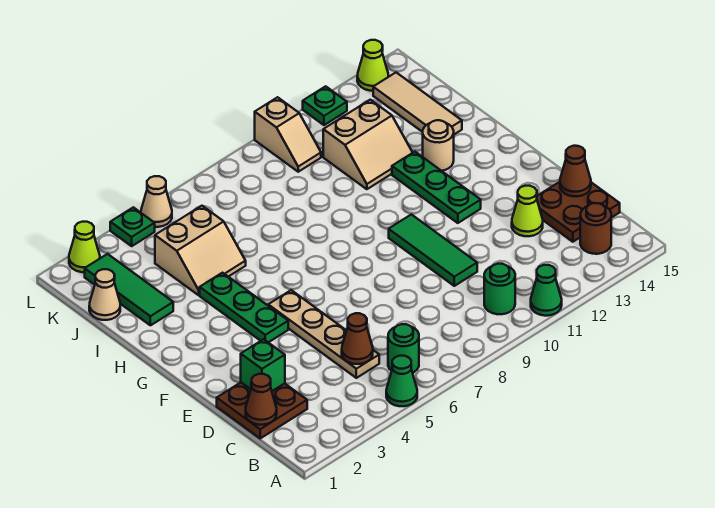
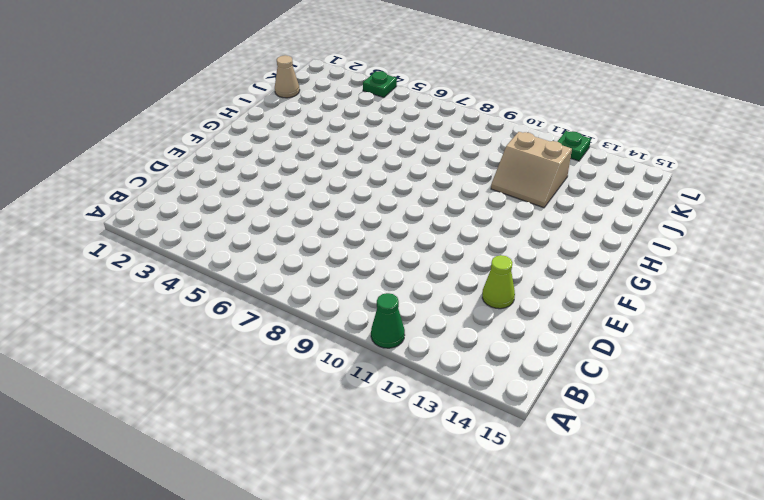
none -> green 1x1 cone [386,356,417,406]
none -> green 1x1 round brick [388,324,419,373]
none -> green 1x1 round brick [484,264,515,314]

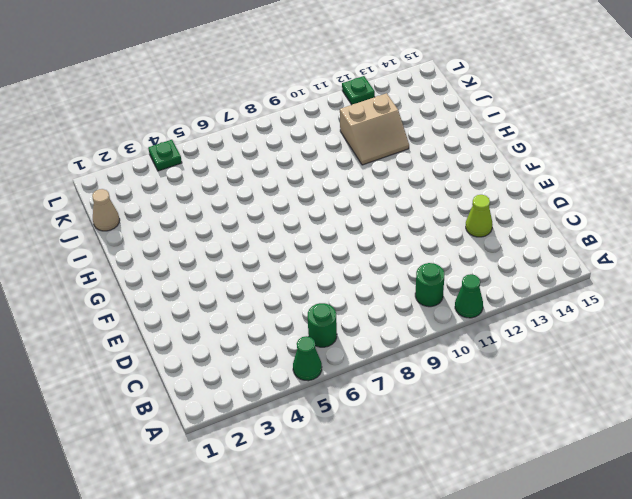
none -> brown 1x1 round brick [580,203,611,254]
none -> brown 2x2 plate [217,382,307,438]
none -> tan 1x4 plate [268,290,379,378]

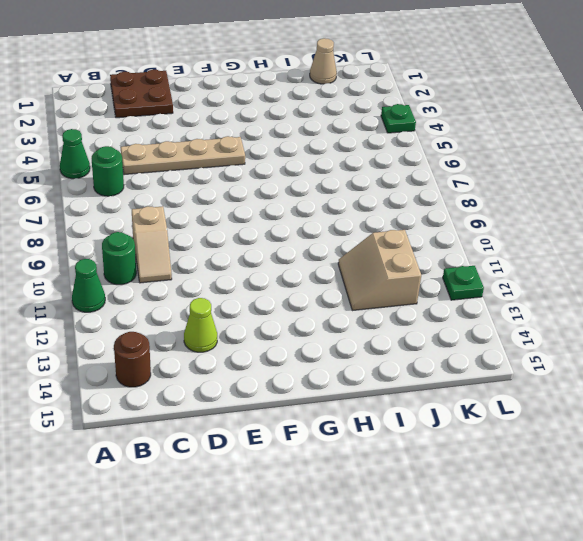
tan 1x2 slope [132,206,172,283] -> tan 1x2 slope turned to [255,97,321,172]
none -> brown 2x2 plate [537,182,620,242]
none -> green 1x3 tile [389,214,477,286]
none -> green 1x3 plate [200,273,288,342]

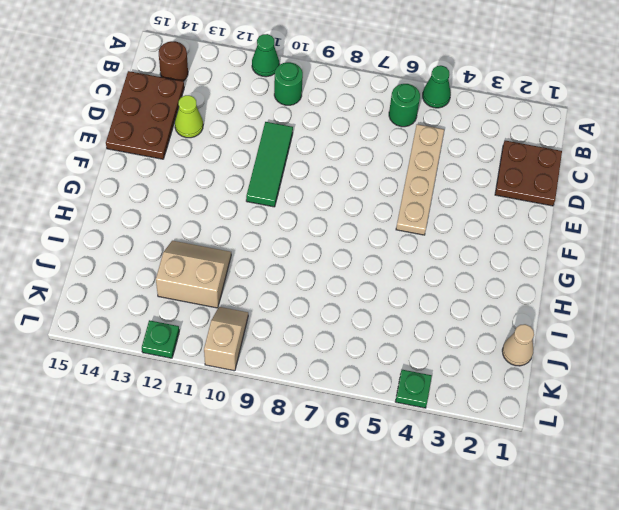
brown 2x3 plate [106,71,184,159] -> brown 2x2 plate [537,182,620,242]
none -> green 1x3 plate [200,273,288,342]
none -> green 1x3 plate [392,152,481,223]
none -> tan 1x1 round brick [423,120,454,171]

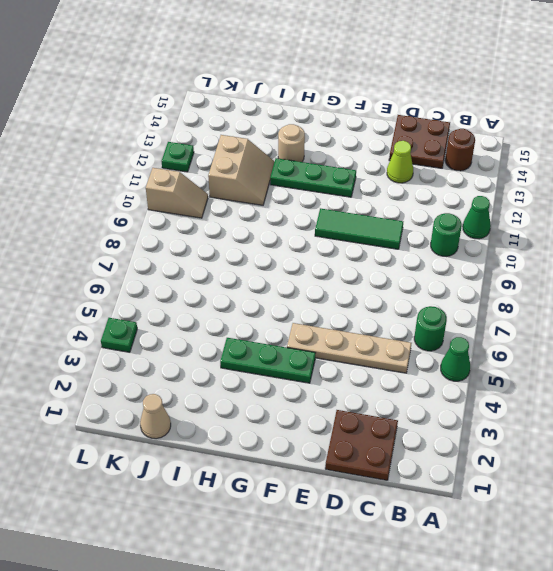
none -> green 1x3 tile [85,254,173,325]
none -> tan 2x2 slope [155,206,246,295]
none -> tan 1x3 tile [373,73,462,134]

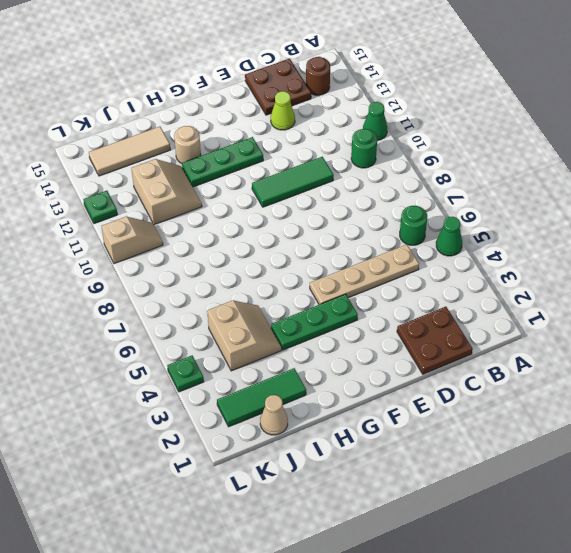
none -> lime 1x1 cone [69,222,100,272]
none -> tan 1x1 cone [141,176,172,227]
none -> lime 1x1 cone [357,40,388,91]

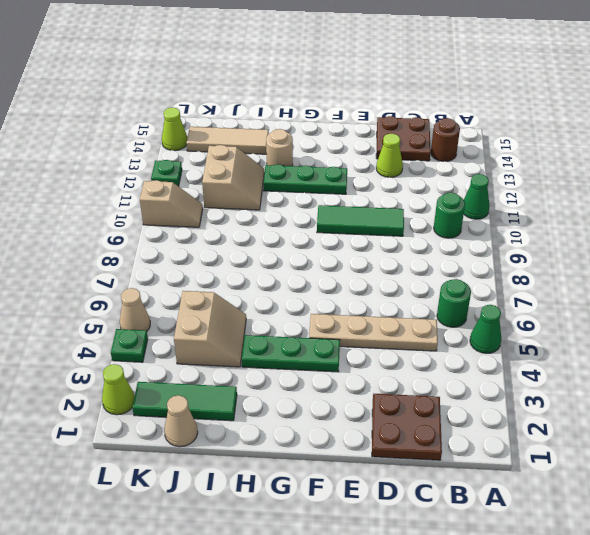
none -> brown 1x1 cone [246,374,277,425]
none -> brown 1x1 cone [342,313,373,364]
none -> green 1x1 brick [241,339,285,391]

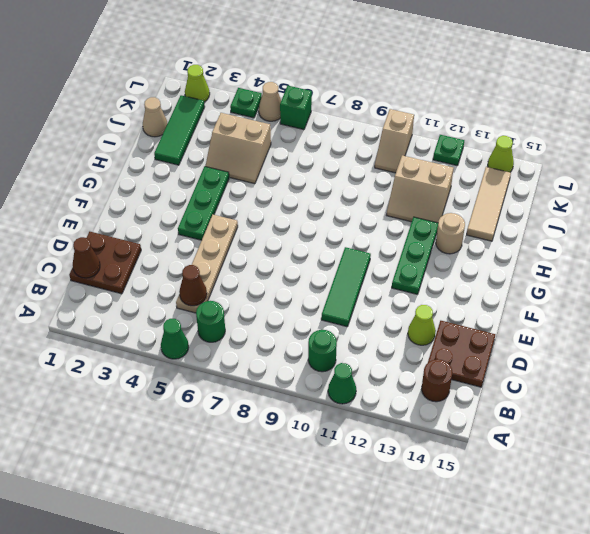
green 1x1 brick [280,86,312,130] -> green 1x1 brick moved to [241,339,285,391]
none -> brown 1x1 cone [560,146,591,196]

